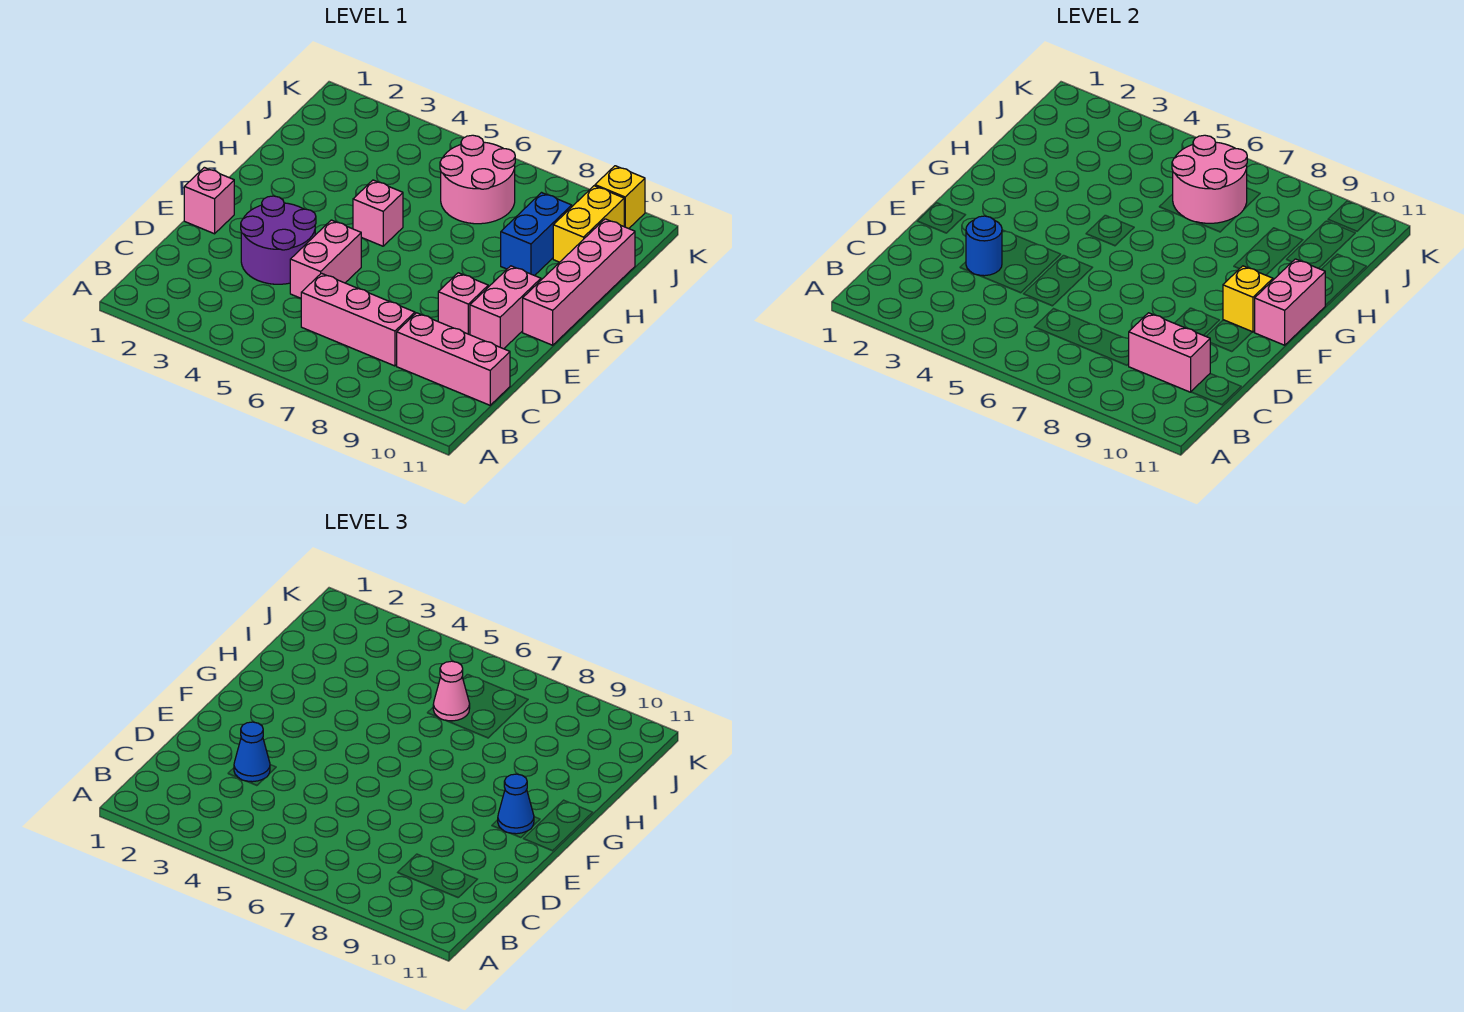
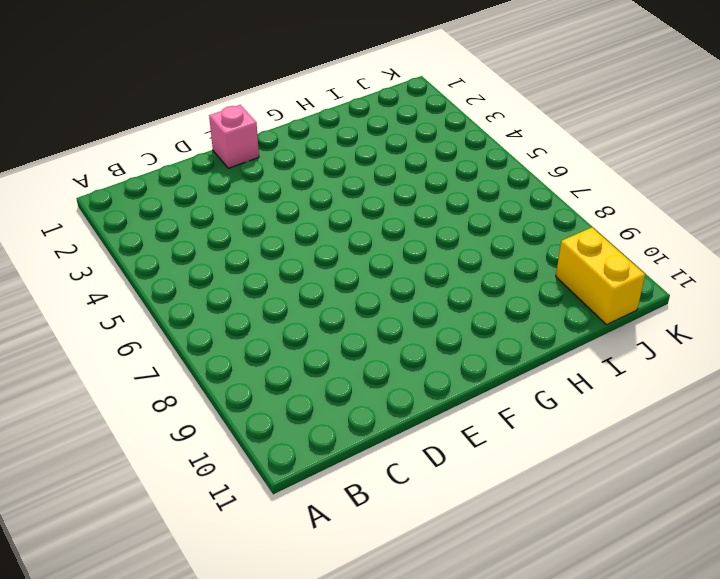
yellow 1x2 brick [556,228,645,325] -> yellow 1x2 brick turned to [553,186,624,262]
none -> pink 1x3 brick [301,273,415,366]
none -> pink 1x3 brick [397,313,510,405]
none -> purple 2x2 round brick [241,196,316,284]

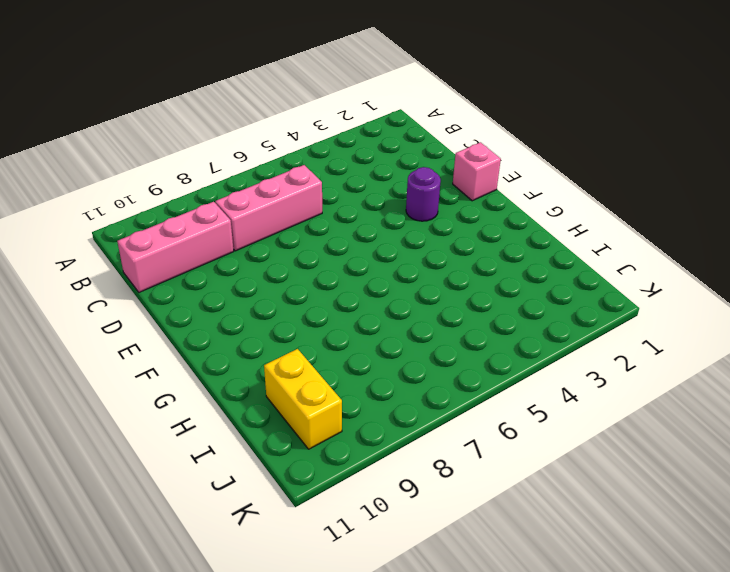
purple 1x1 round brick [406,167,441,221] -> purple 2x2 round brick [241,196,316,284]
none -> pink 1x2 brick [290,220,361,298]
none -> pink 1x1 brick [438,273,488,335]
none -> pink 1x2 brick [470,266,541,349]

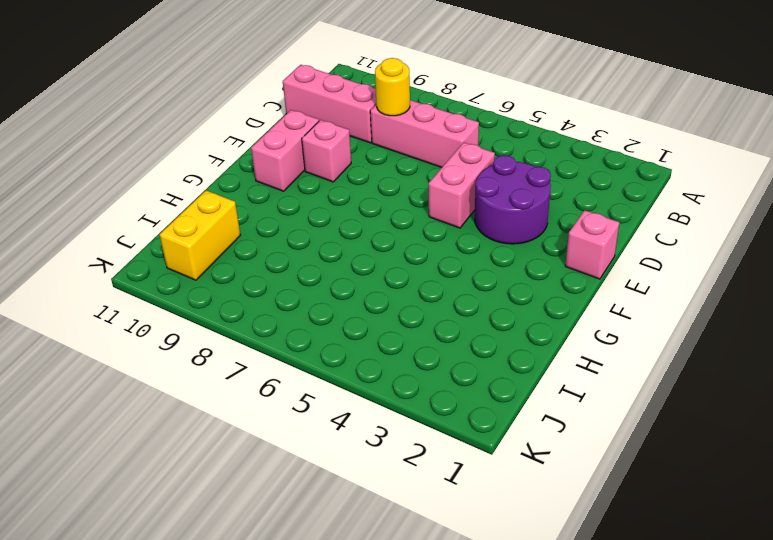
yellow 1x1 round brick [375,58,410,116] -> none
none -> pink 1x4 brick [523,219,635,345]
none -> pink 1x1 brick [353,180,403,246]
none -> blue 1x2 brick [501,193,572,276]

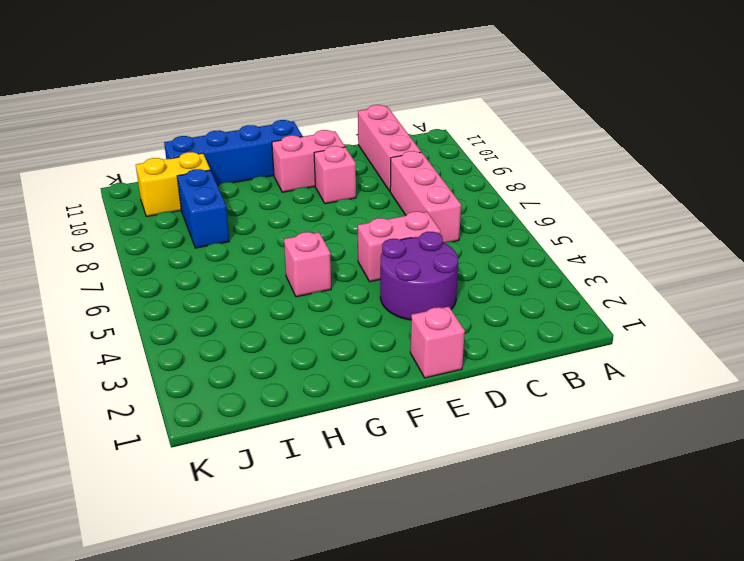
blue 1x4 brick [164,120,303,185] -> pink 1x4 brick [523,219,635,345]
blue 1x2 brick [177,169,229,248] -> blue 1x2 brick turned to [501,193,572,276]
none -> pink 2x2 round brick [440,135,515,224]
none -> yellow 1x1 brick [595,166,645,229]
none -> pink 1x2 brick [1129,313,1210,392]

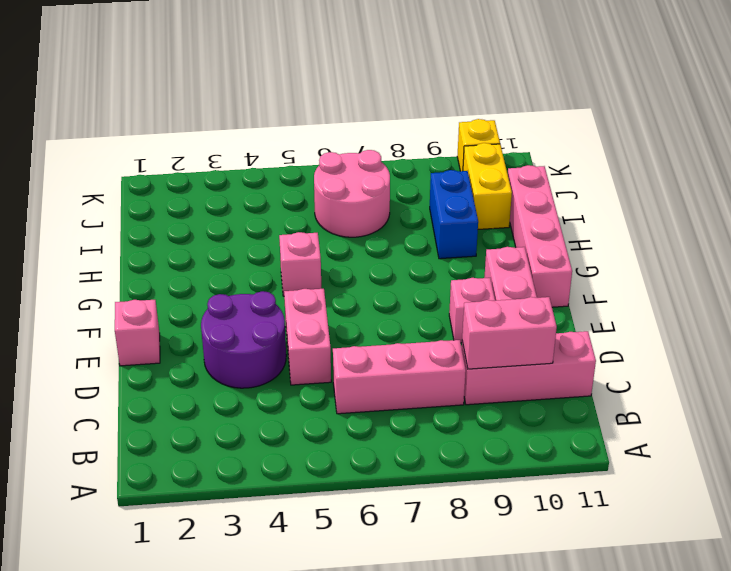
none -> blue 1x1 round brick [966,216,1002,276]
none -> yellow 1x1 brick [1223,266,1273,332]
none -> pink 1x2 brick [1255,259,1325,345]

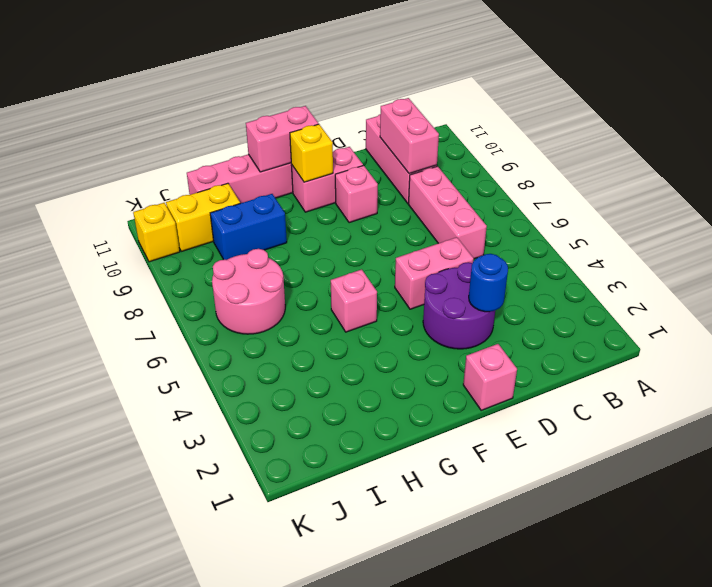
none -> pink 2x2 round brick [1172,135,1247,223]
none -> blue 1x1 cone [234,722,270,782]
none -> blue 1x1 cone [498,774,534,834]

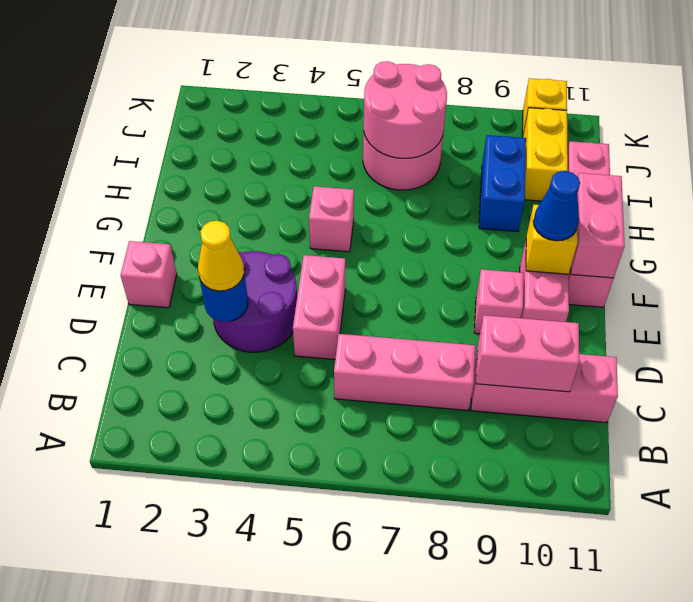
yellow 1x1 cone [198,221,244,291] -> blue 1x1 cone [234,722,270,782]
none -> pink 1x1 cone [433,661,470,721]

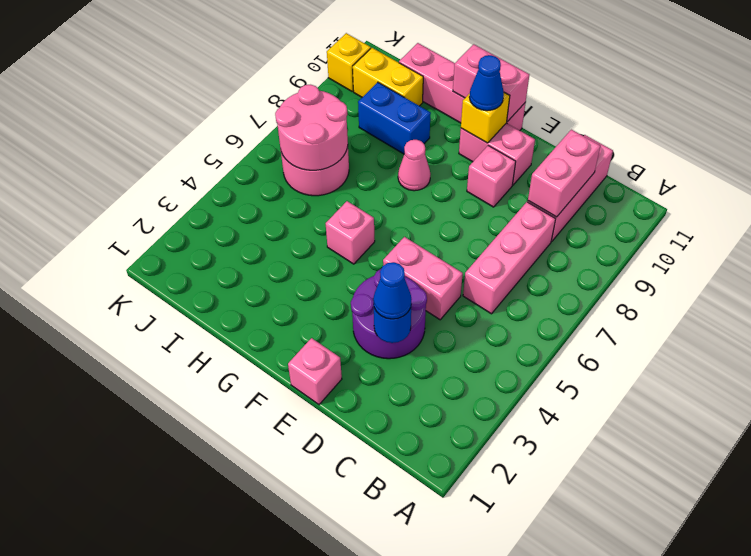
pink 1x1 cone [398,140,430,191] -> pink 1x1 cone moved to [433,661,470,721]

